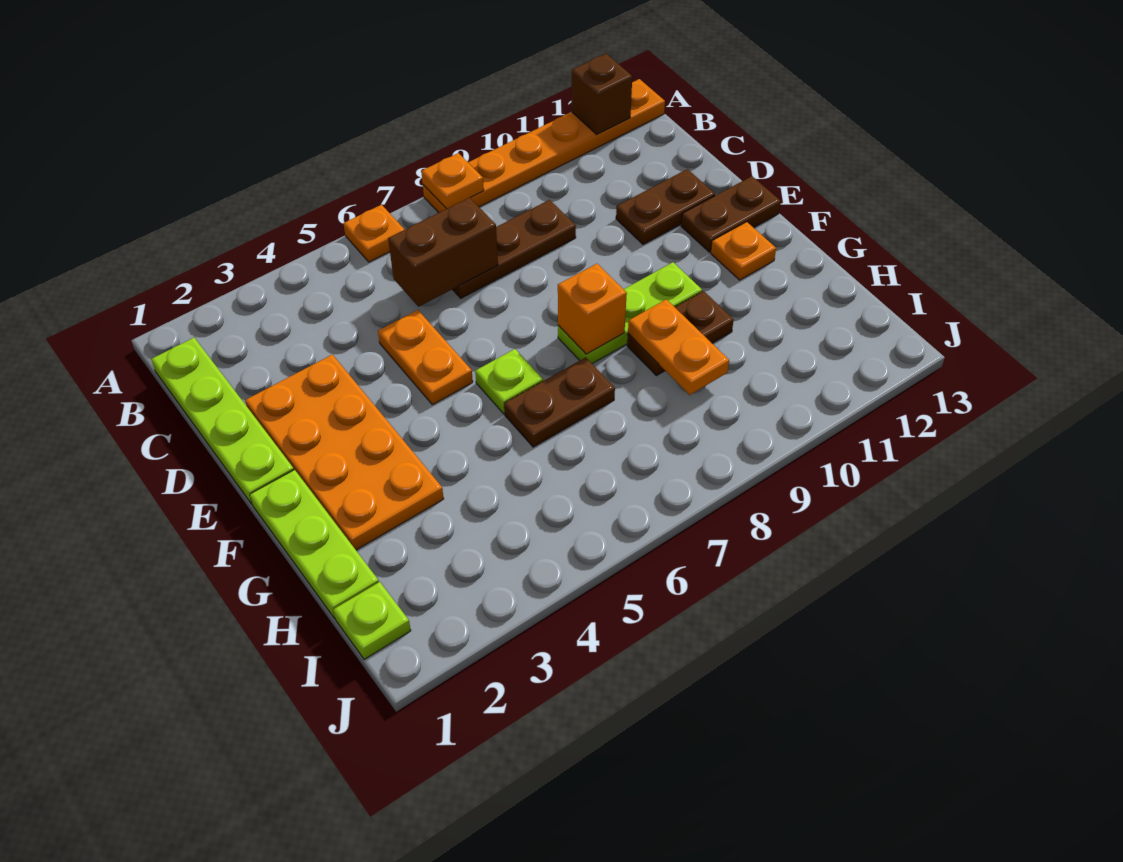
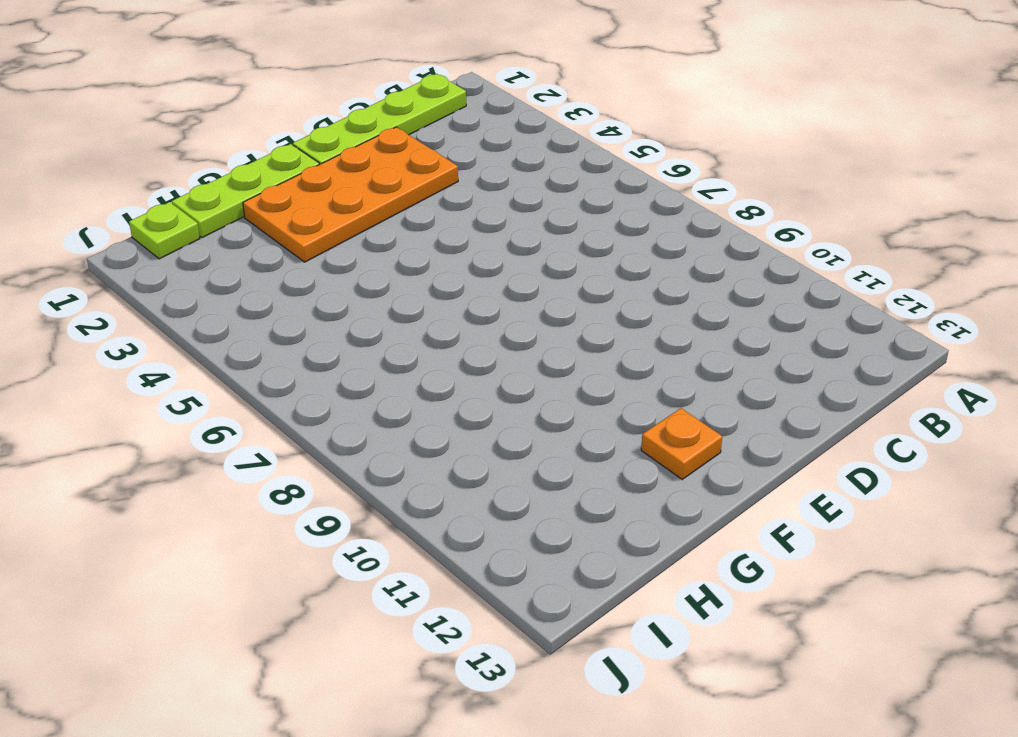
none -> orange 1x1 plate [343,205,405,262]
none -> orange 1x6 plate [423,79,665,213]
none -> brown 1x3 plate [452,200,576,298]

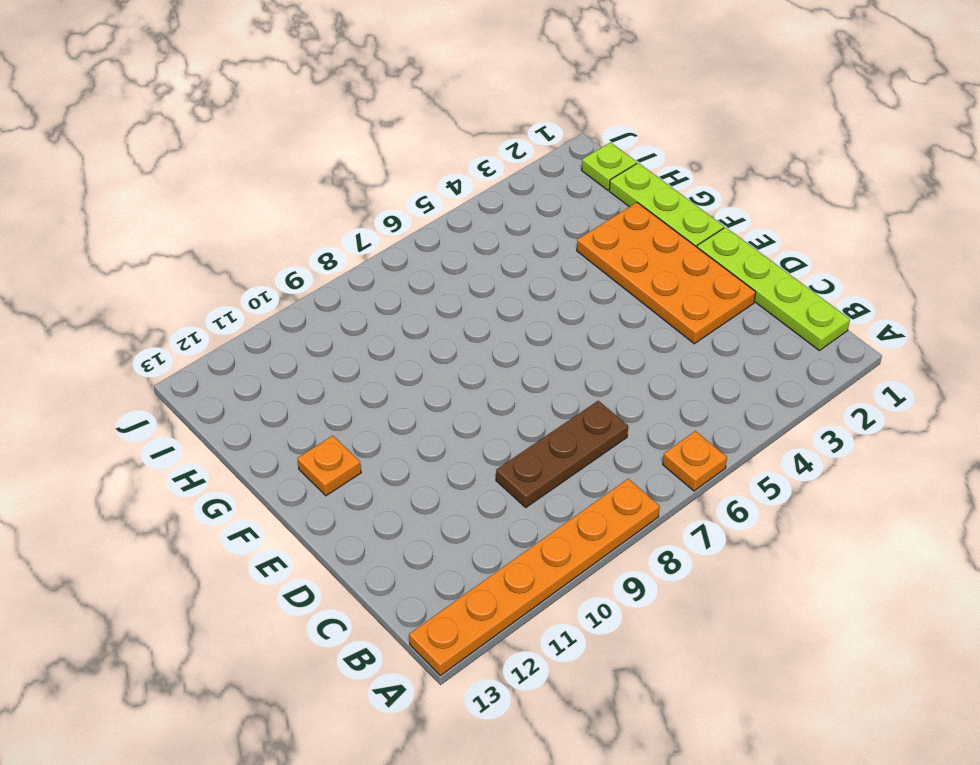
none -> orange 1x2 plate [378,310,473,405]
none -> brown 1x2 plate [616,169,715,244]
none -> brown 1x2 plate [681,176,781,252]

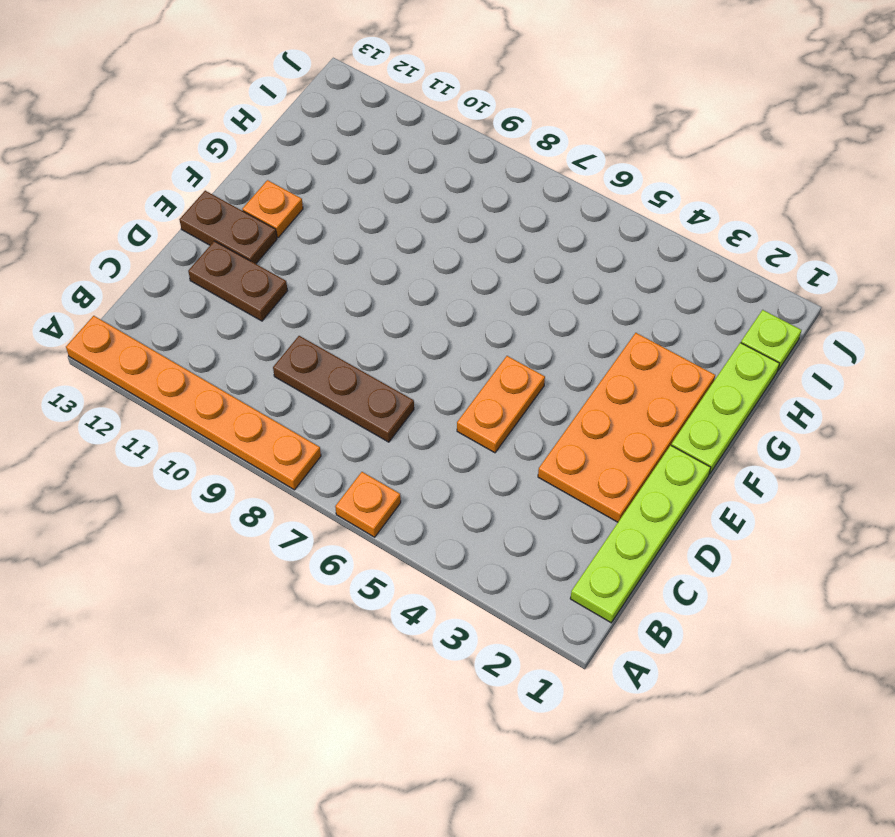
none -> lime 1x1 plate [475,349,543,414]
none -> lime 1x3 plate [558,262,702,364]
none -> brown 1x2 plate [504,357,615,447]

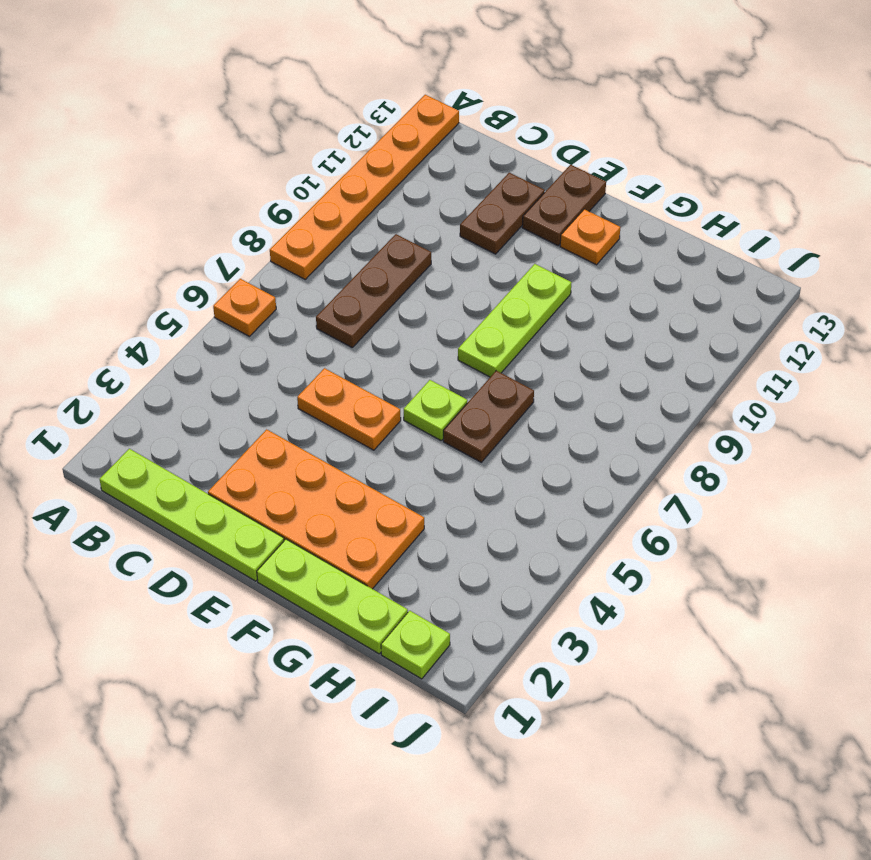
none -> brown 1x2 plate [627,291,734,376]
none -> orange 1x1 plate [421,153,484,209]
none -> brown 1x1 brick [571,54,632,134]

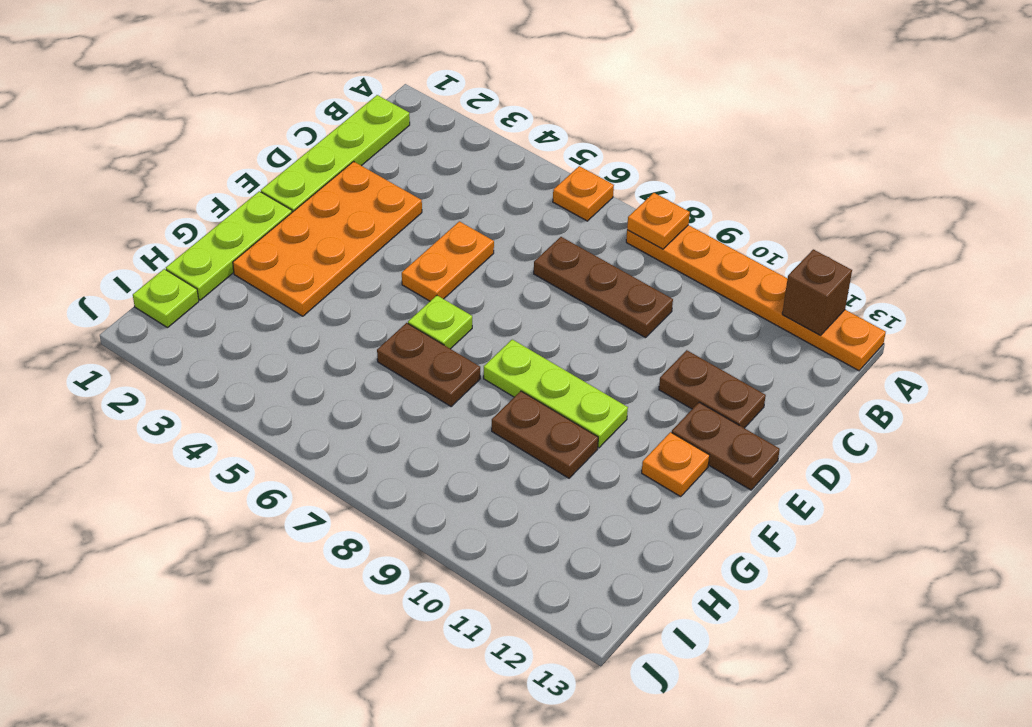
none -> brown 1x2 brick [388,198,498,306]
none -> orange 1x1 brick [558,264,627,354]
none -> orange 1x2 plate [628,299,729,395]

